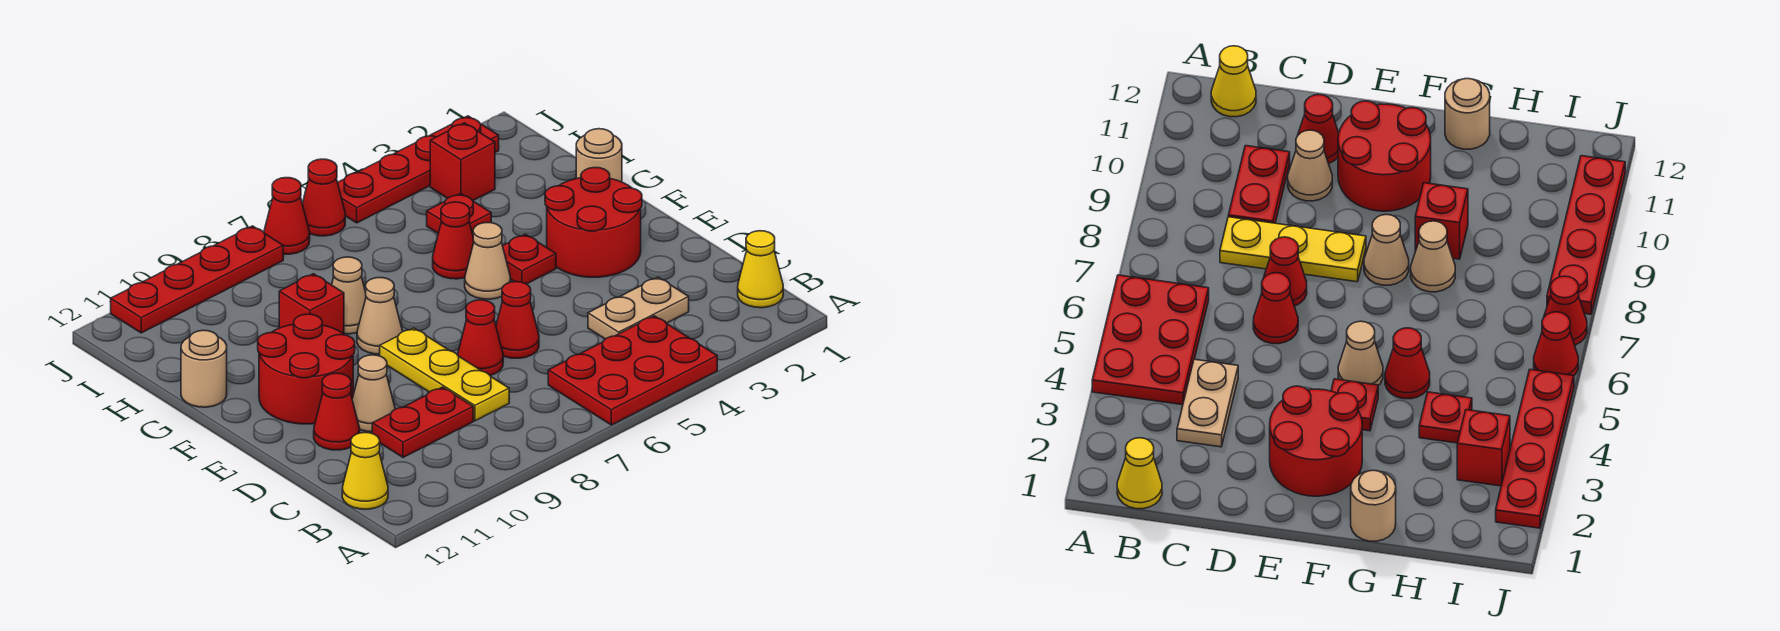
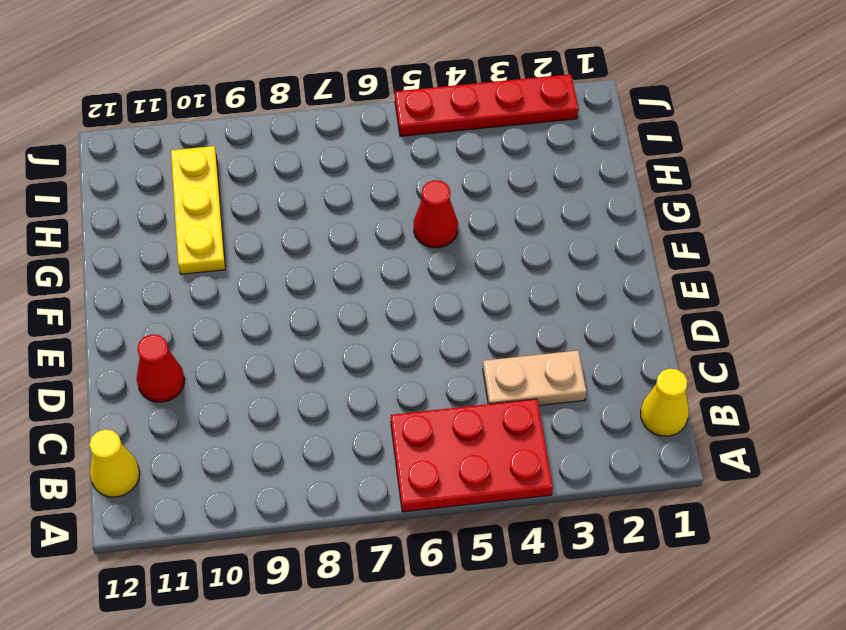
yellow 1x3 plate [171,146,225,274] -> yellow 1x3 plate moved to [380,328,509,421]
none -> red 1x2 plate [372,387,473,458]
none -> red 1x1 cone [496,282,539,358]
none -> red 1x1 cone [458,300,503,375]

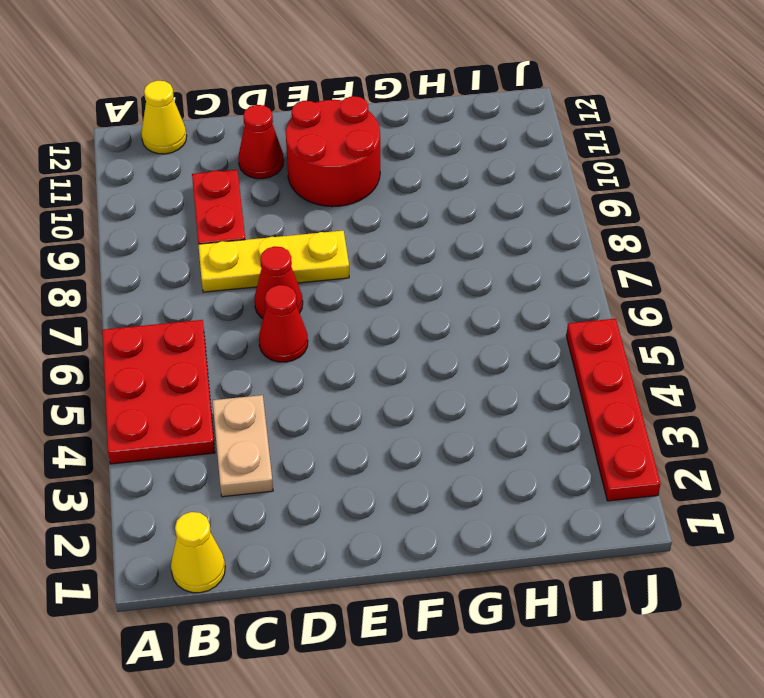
none -> tan 1x1 cone [352,355,395,432]
none -> red 2x2 round brick [545,168,642,277]
none -> red 1x1 plate [503,234,556,284]

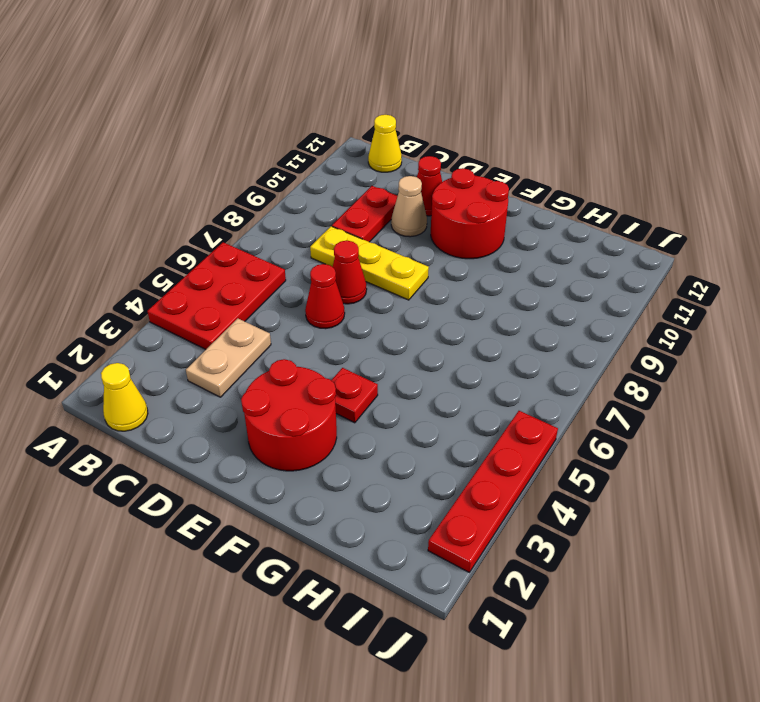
none -> tan 1x1 cone [465,223,511,299]
none -> tan 1x1 cone [357,278,403,354]
none -> tan 1x1 round brick [576,129,622,182]

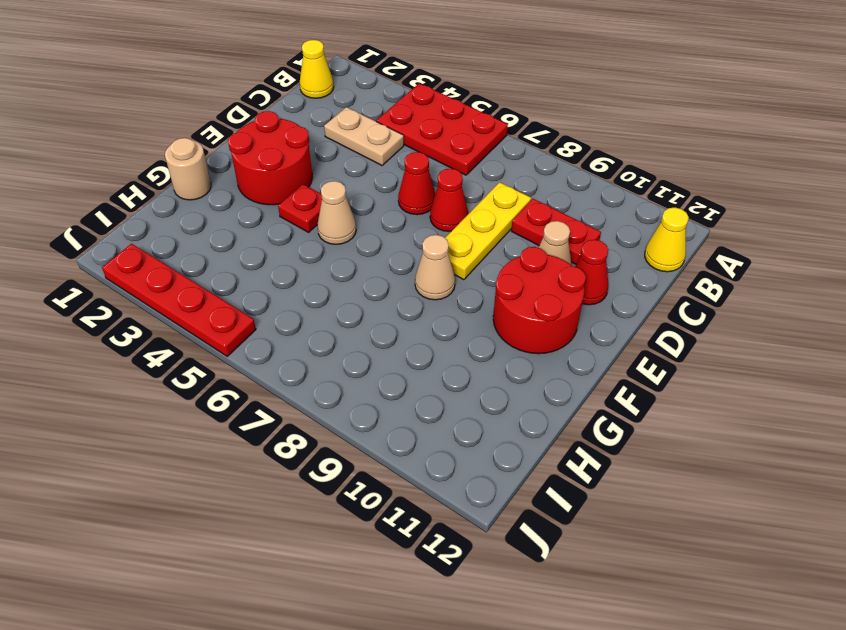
none -> red 1x1 cone [433,202,474,279]
none -> tan 1x1 cone [332,257,366,334]
none -> red 1x1 brick [279,274,344,334]

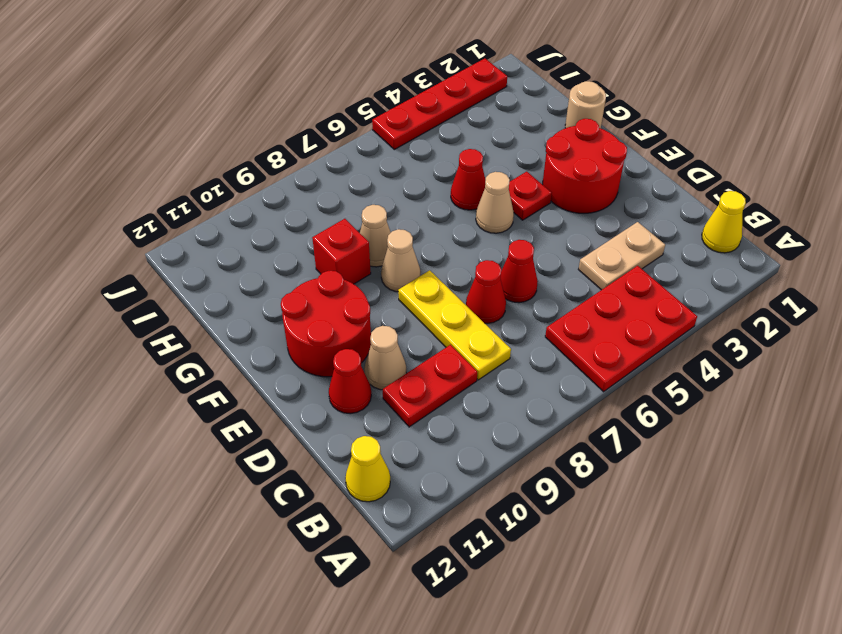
none -> tan 1x1 round brick [181,330,227,407]
none -> red 1x1 plate [427,193,491,234]
none -> red 1x1 brick [430,123,495,201]

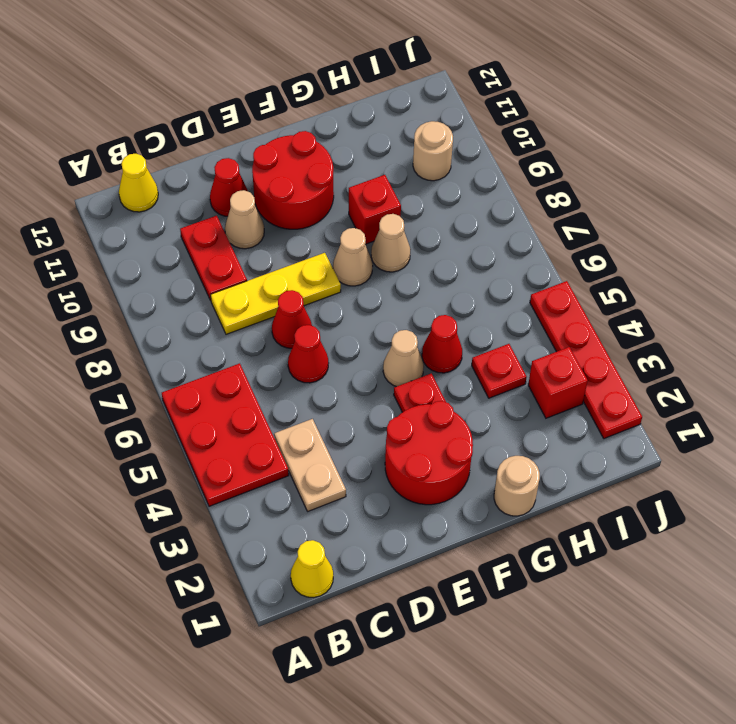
tan 1x1 round brick [413,121,453,181] -> tan 1x1 round brick moved to [181,330,227,407]
none -> red 1x1 cone [302,159,345,236]
none -> red 1x1 cone [264,178,310,254]
none -> red 1x4 plate [111,226,283,333]

